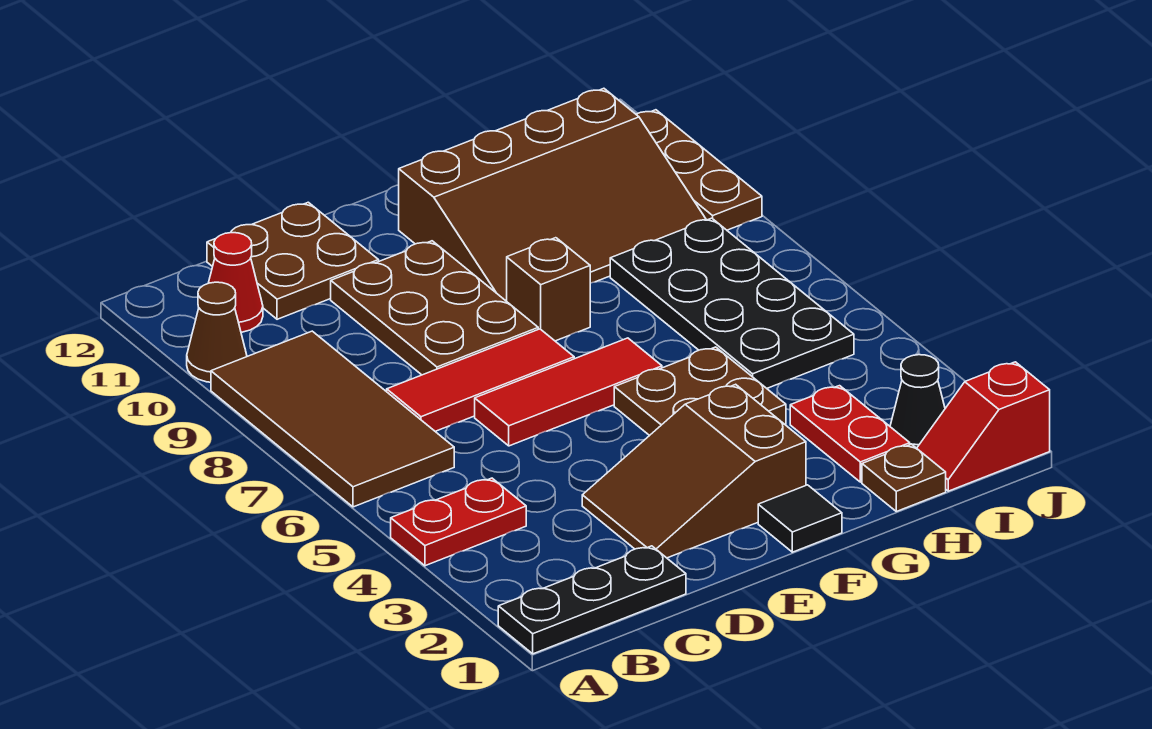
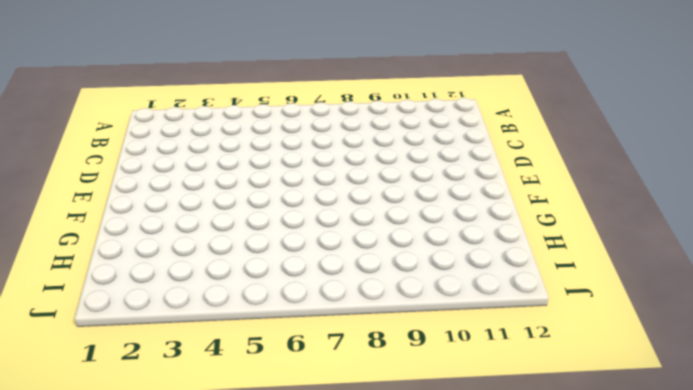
none -> black 1x3 plate [498,546,686,654]
none -> red 1x2 plate [391,478,526,566]
none -> brown 2x4 tile [211,331,454,507]

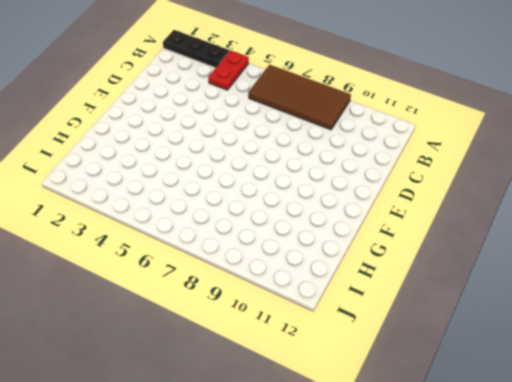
black 1x3 plate [163,30,229,68] -> black 1x3 plate turned to [498,546,686,654]
none -> brown 1x1 cone [187,282,247,382]
none -> red 1x1 cone [209,233,263,332]
none -> red 1x3 tile [387,329,574,431]

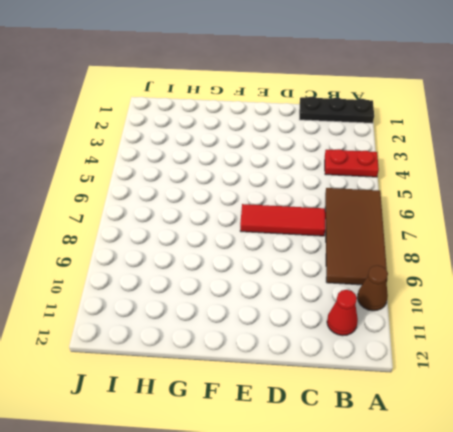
none -> brown 2x2 plate [207,202,379,319]
none -> brown 2x3 slope [582,384,806,558]
none -> red 1x3 tile [475,338,662,446]

